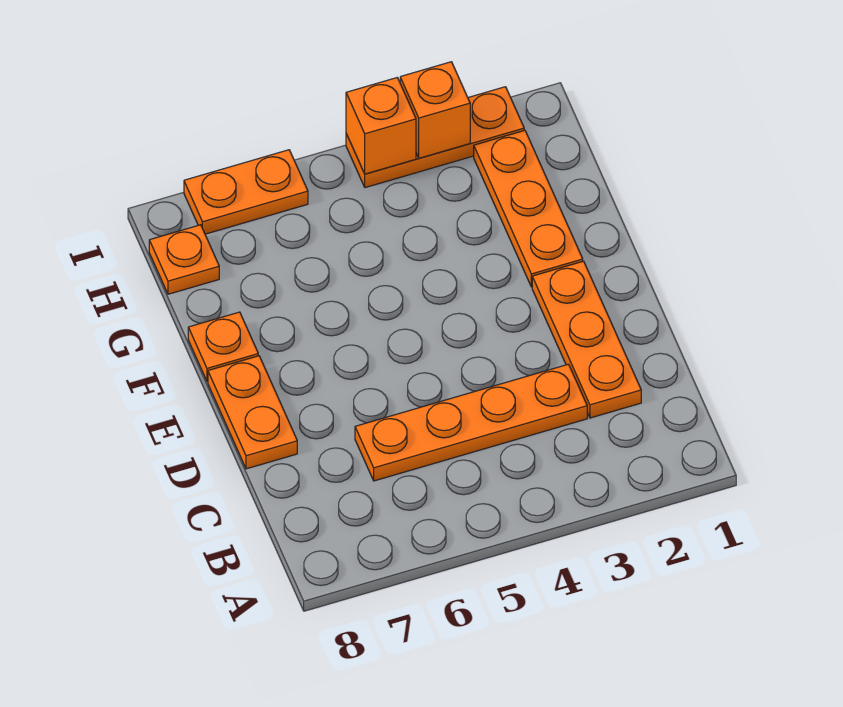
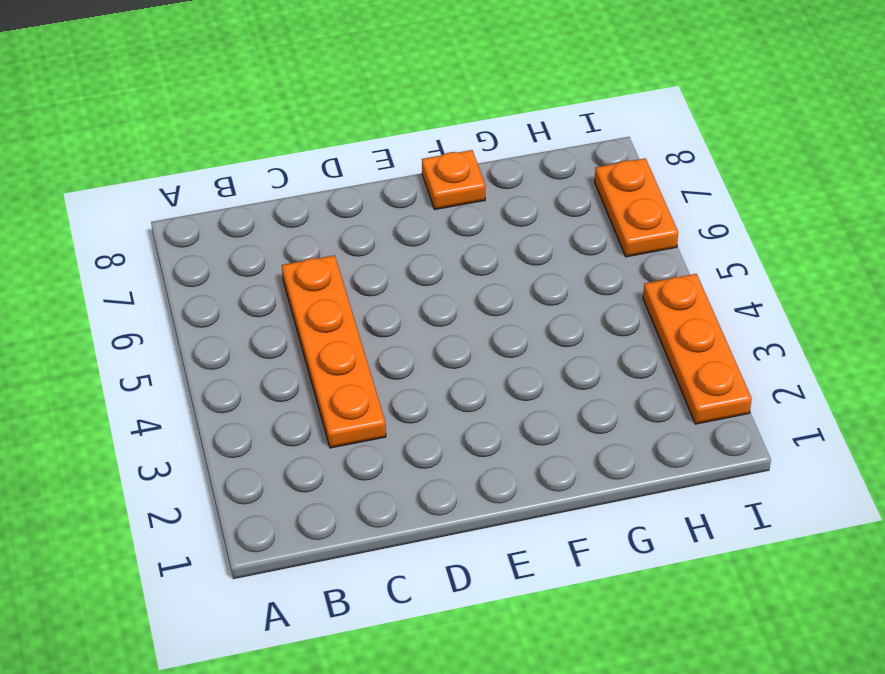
none -> orange 1x3 plate [532,261,641,418]
none -> orange 1x2 plate [208,356,297,469]

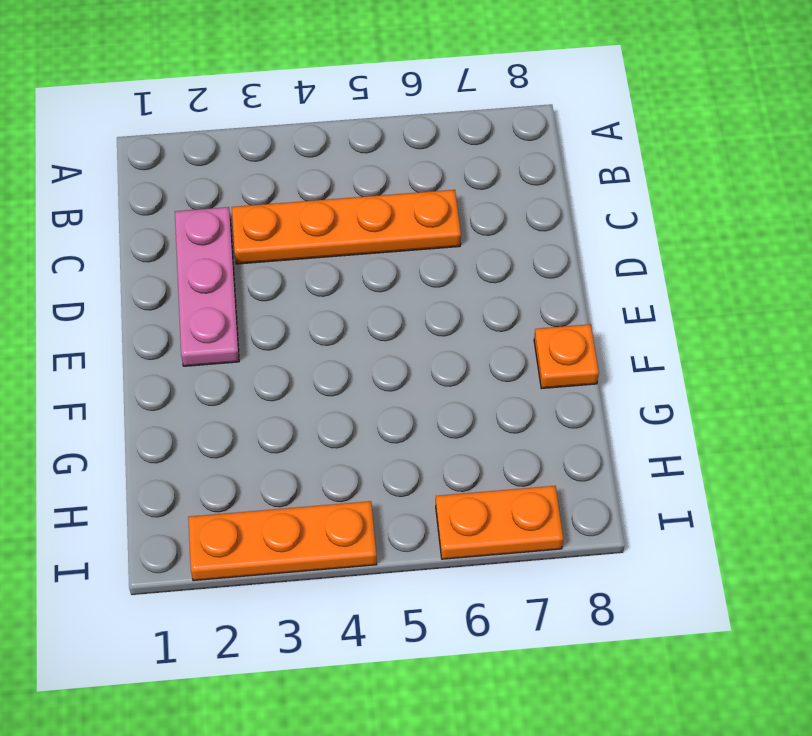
pink 1x3 plate [175,207,239,366] -> orange 1x3 plate [532,261,641,418]
none -> orange 1x2 plate [208,356,297,469]
none -> orange 1x3 plate [474,130,583,287]

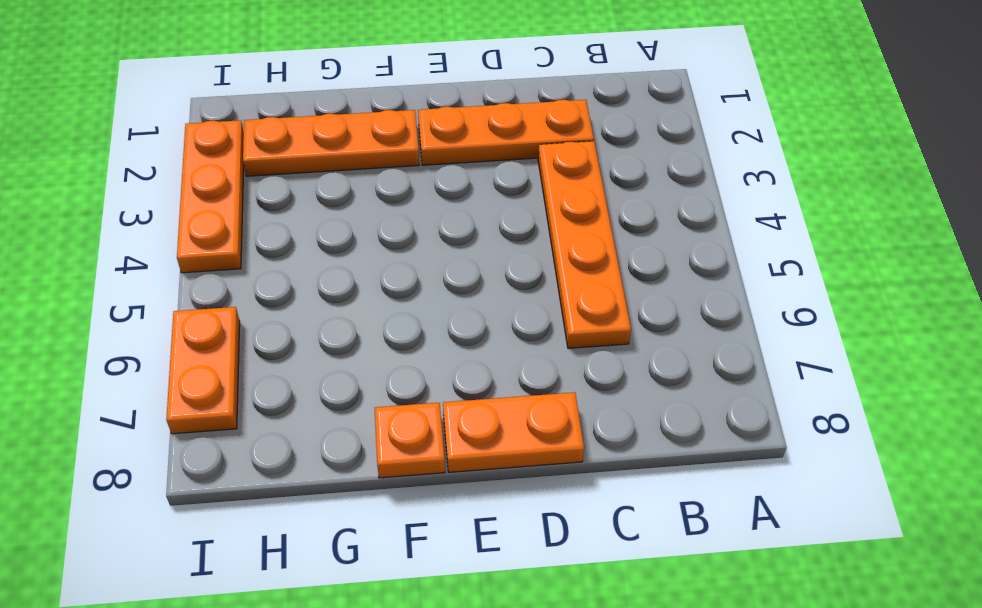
none -> orange 1x1 plate [149,225,219,294]
none -> orange 1x1 brick [400,62,470,158]

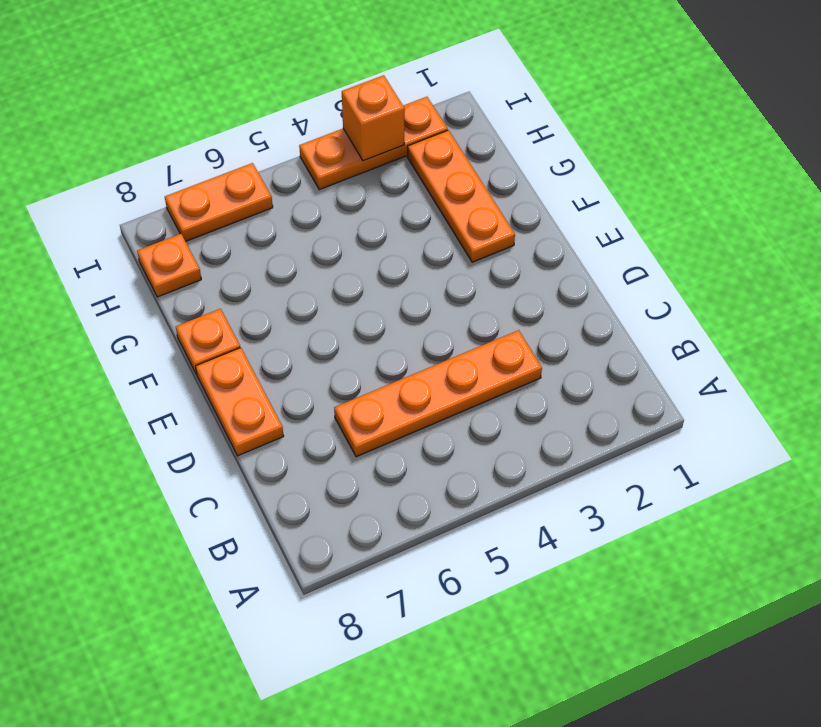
none -> orange 1x3 plate [532,261,641,418]
none -> orange 1x1 brick [346,78,416,174]

